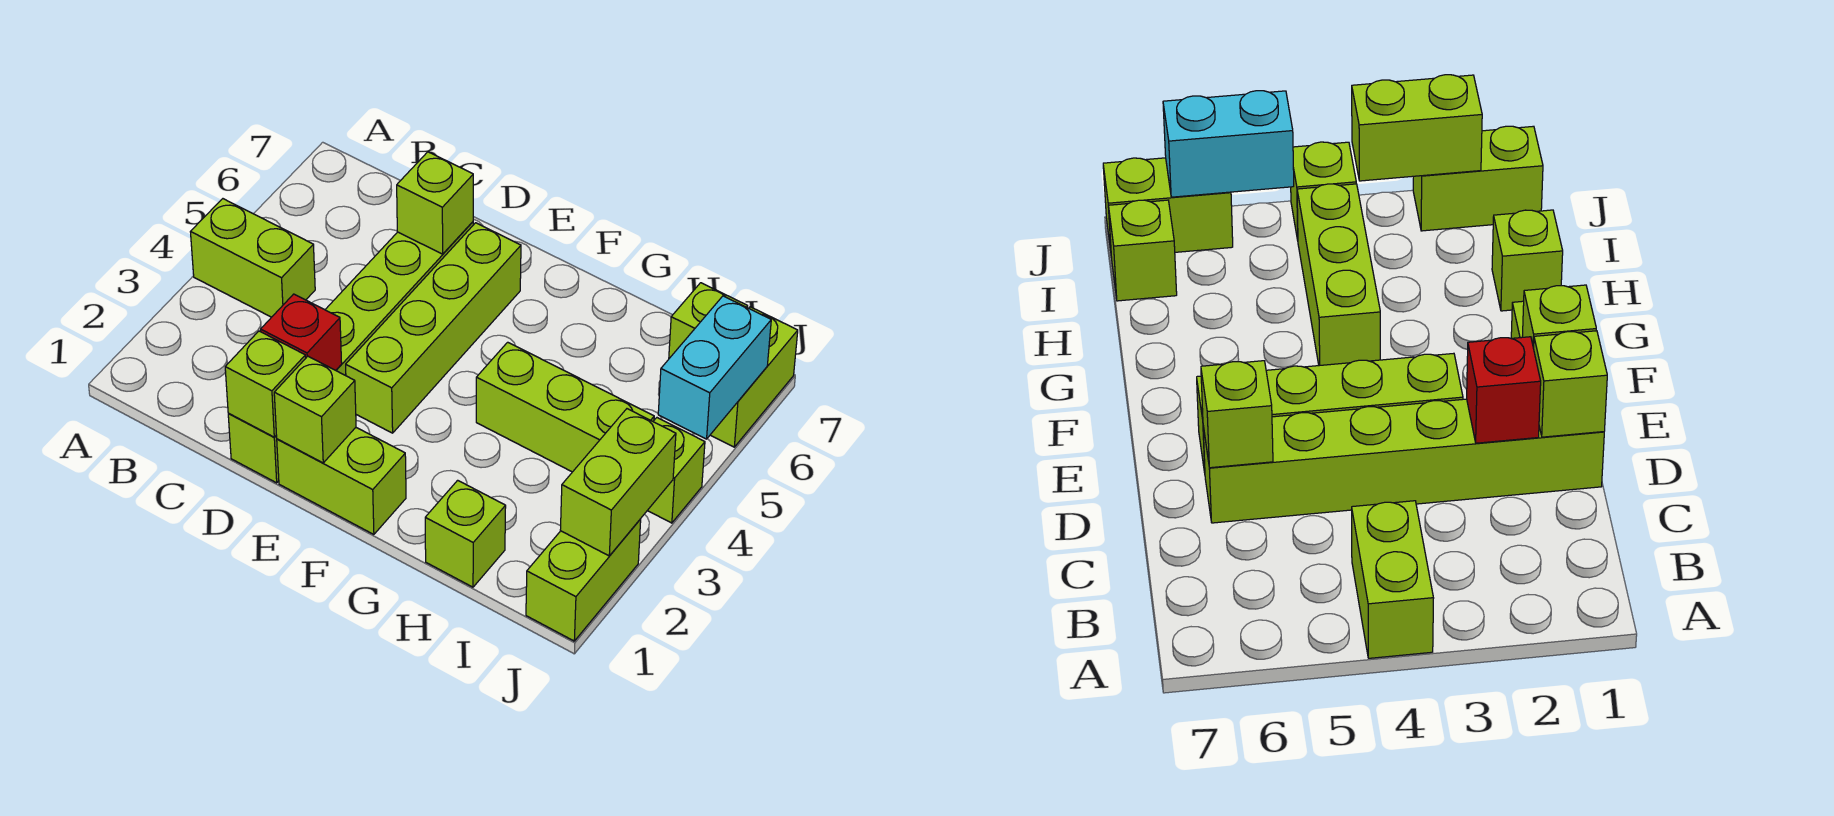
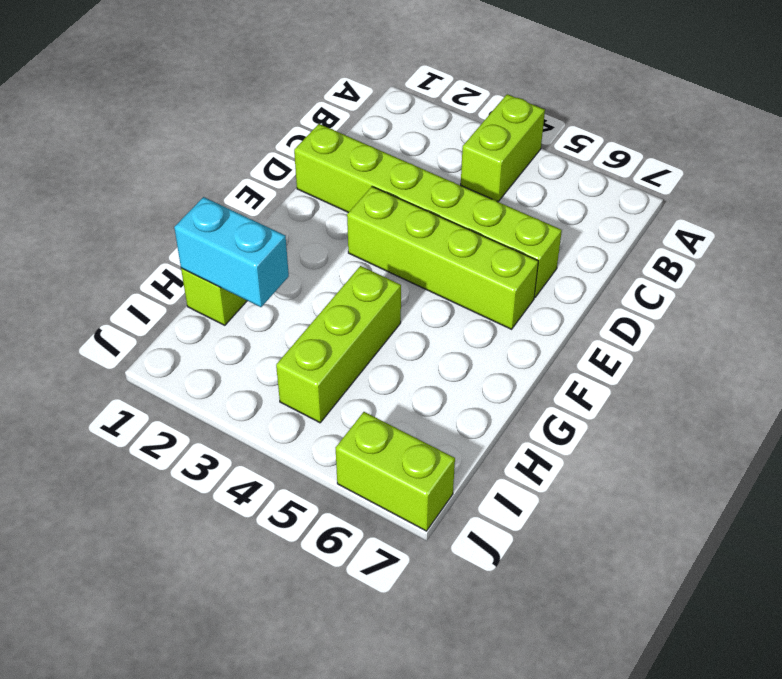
cyan 1x2 brick [174,197,289,307] -> cyan 1x2 brick moved to [658,296,771,439]
none -> lime 1x2 brick [277,428,406,535]
none -> lime 1x1 brick [669,283,748,358]
none -> lime 1x2 brick [526,519,641,641]

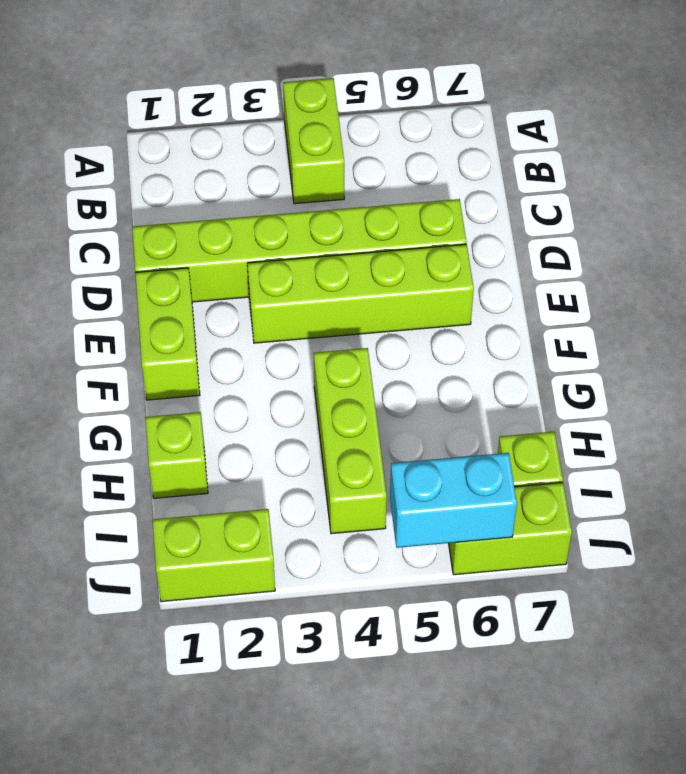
none -> lime 1x1 brick [647,418,705,523]
none -> lime 1x1 brick [225,331,306,437]
none -> red 1x1 brick [261,294,342,370]

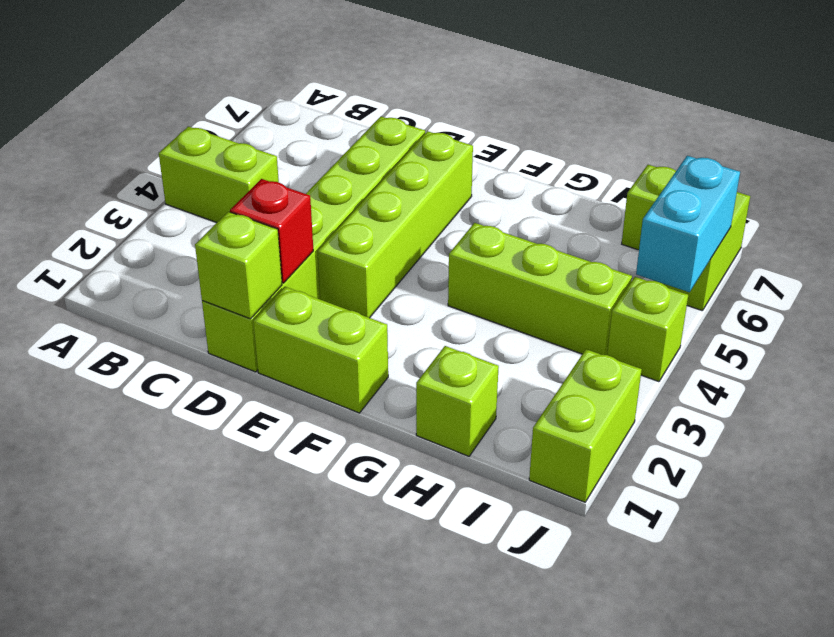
none -> lime 1x1 brick [397,152,473,254]
none -> lime 1x1 brick [274,356,356,463]
none -> lime 1x2 brick [560,409,676,556]

